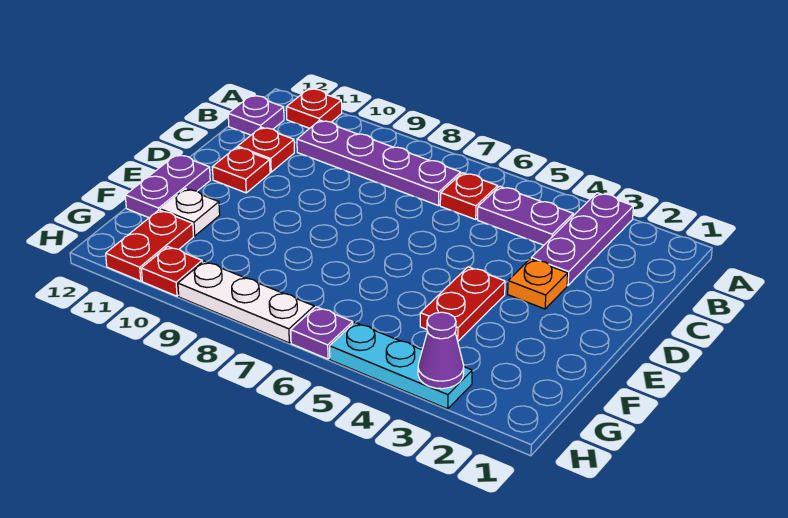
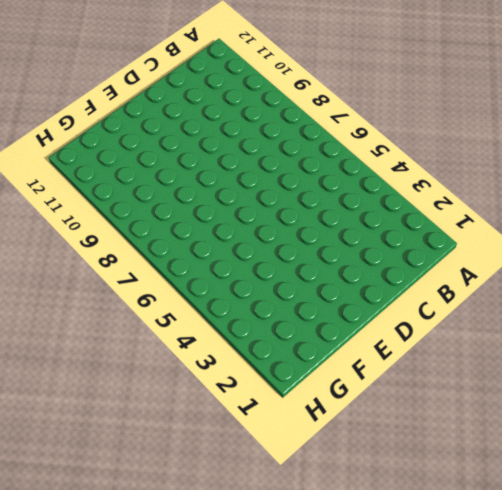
none -> purple 1x3 plate [531,193,633,286]
none -> red 1x1 plate [286,89,342,128]
none -> purple 1x2 plate [478,186,573,245]

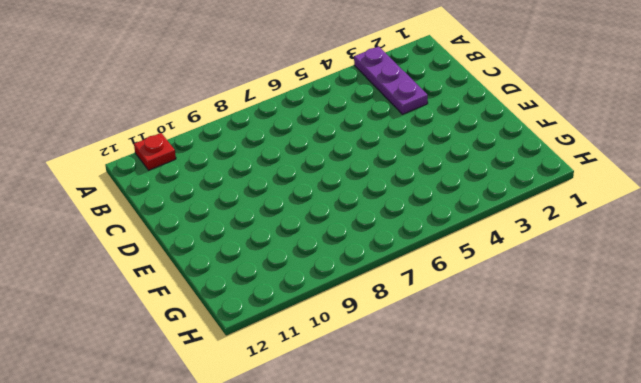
none -> purple 1x2 plate [478,186,573,245]
none -> red 1x1 plate [440,173,498,219]
none -> purple 1x4 plate [297,120,461,206]

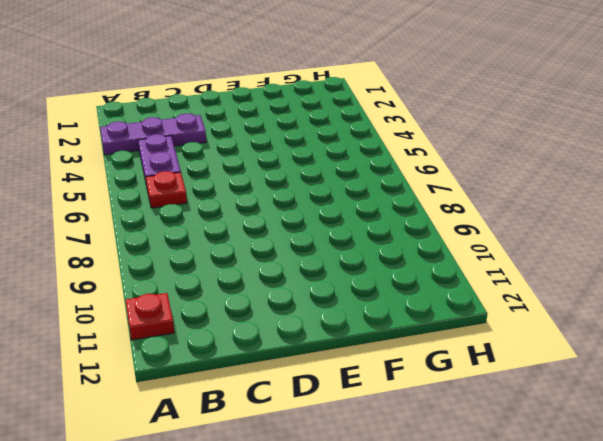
none -> purple 1x4 plate [297,120,461,206]
none -> purple 1x1 plate [228,95,284,135]
none -> red 1x1 plate [238,127,294,172]

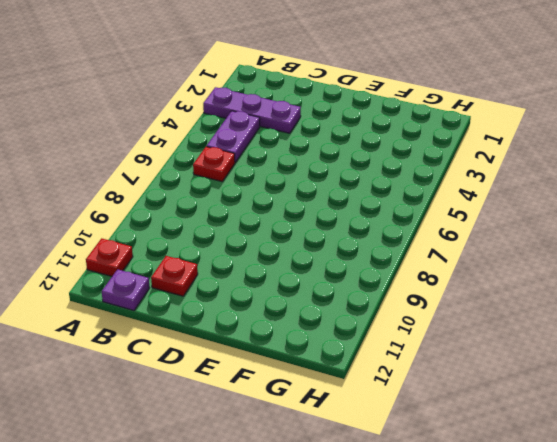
none -> purple 1x4 plate [297,120,461,206]
none -> orange 1x1 plate [508,259,568,309]
none -> red 1x1 plate [212,147,270,193]

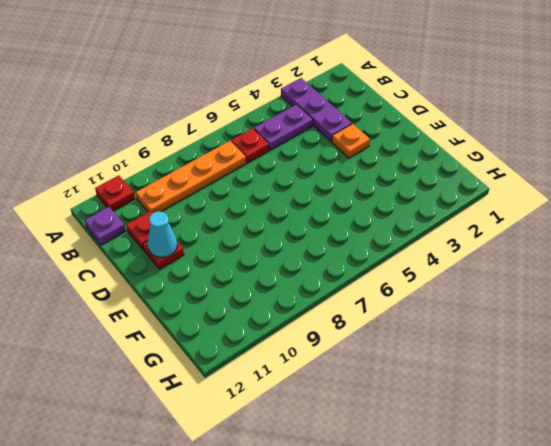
orange 1x4 plate [136,141,246,213] -> purple 1x4 plate [297,120,461,206]
cyan 1x1 cone [147,211,177,257] -> none
none -> red 1x2 plate [420,267,505,341]
none -> purple 1x2 plate [125,154,210,218]
none -> white 1x1 plate [160,189,220,236]

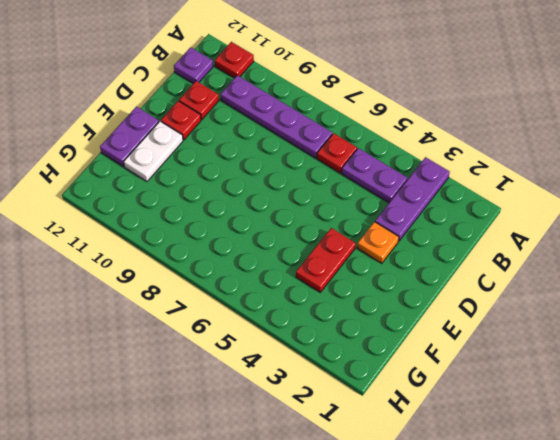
white 1x2 plate [124,121,183,182] -> white 1x1 plate [160,189,220,236]
none -> red 1x2 plate [106,210,194,281]
none -> cyan 1x3 plate [330,322,472,409]
none -> purple 1x1 plate [291,307,353,359]

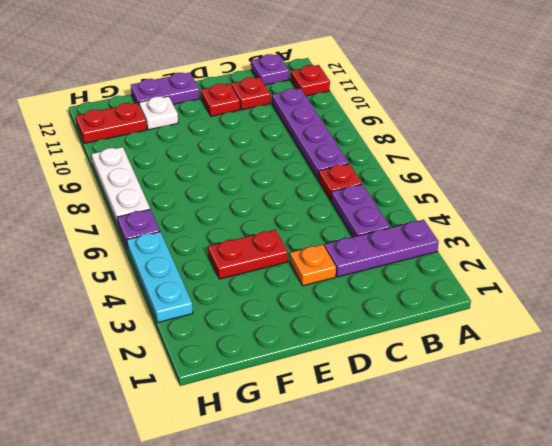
none -> red 1x1 plate [142,246,202,296]
none -> purple 1x1 cone [418,312,464,389]

